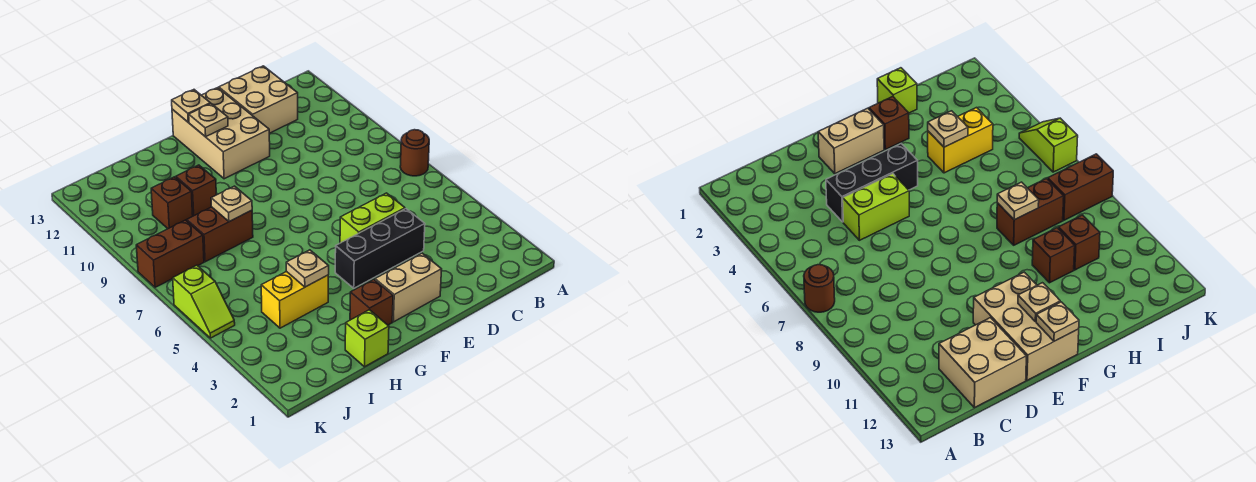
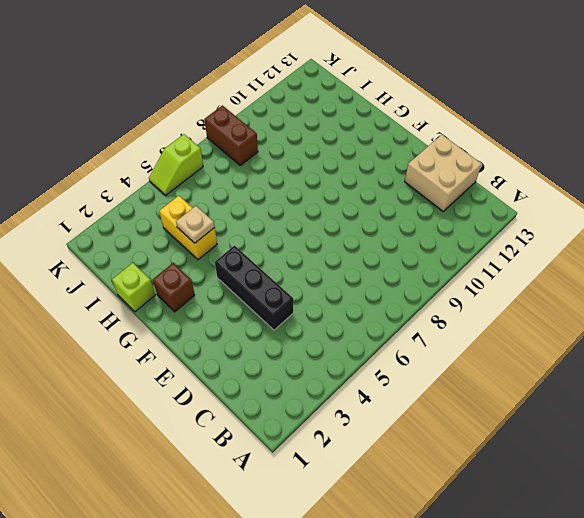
none -> brown 1x1 round brick [400,130,429,176]
none -> lime 1x2 brick [340,193,405,243]
none -> tan 1x2 brick [375,253,442,322]

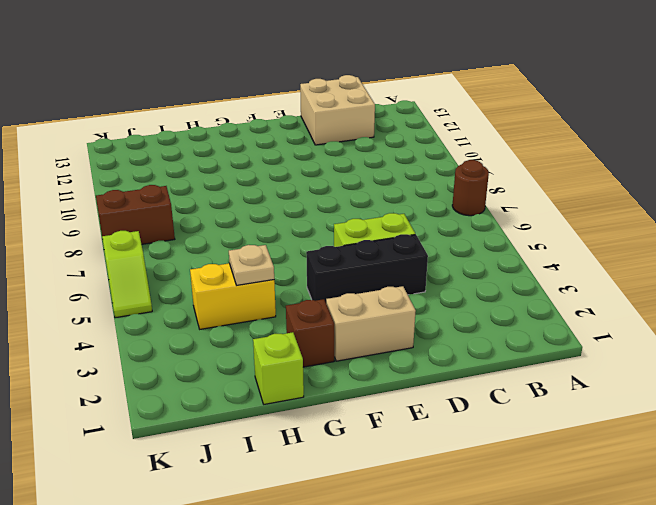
none -> tan 2x3 brick [172,88,270,179]
none -> brown 1x2 brick [187,207,253,262]
none -> brown 1x1 brick [176,165,216,216]

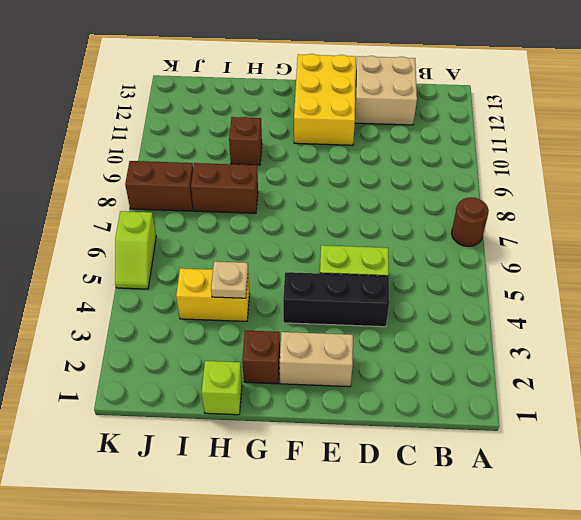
yellow 2x3 brick [294,54,356,145] -> tan 2x3 brick [172,88,270,179]
none -> brown 1x1 brick [151,177,193,229]
none -> tan 1x1 plate [189,104,228,137]
none -> tan 1x1 plate [172,90,210,122]

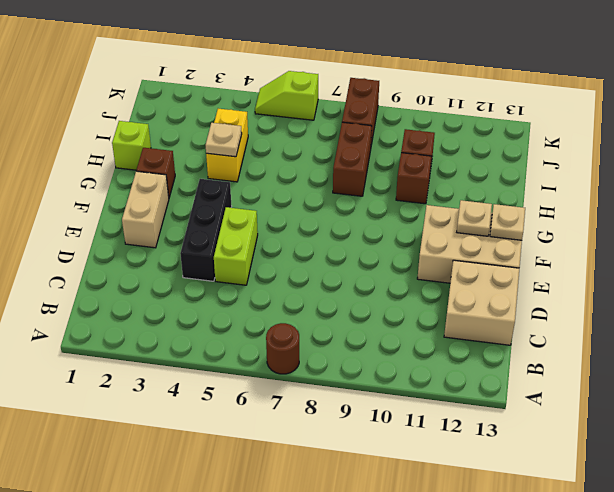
none -> tan 1x1 plate [211,186,252,222]

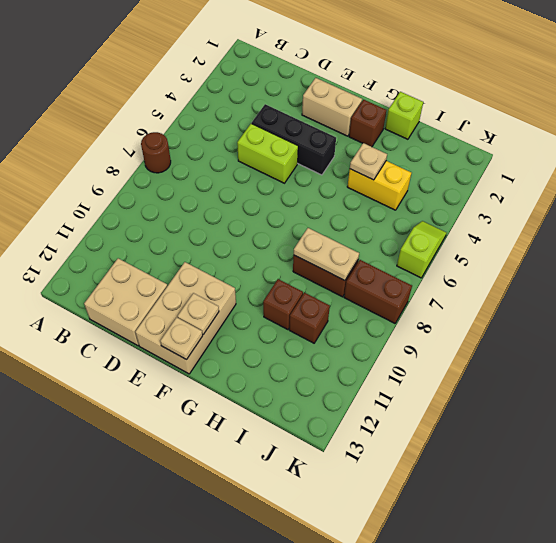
tan 1x2 plate [294,228,359,281] -> tan 1x1 plate [211,186,252,222]

